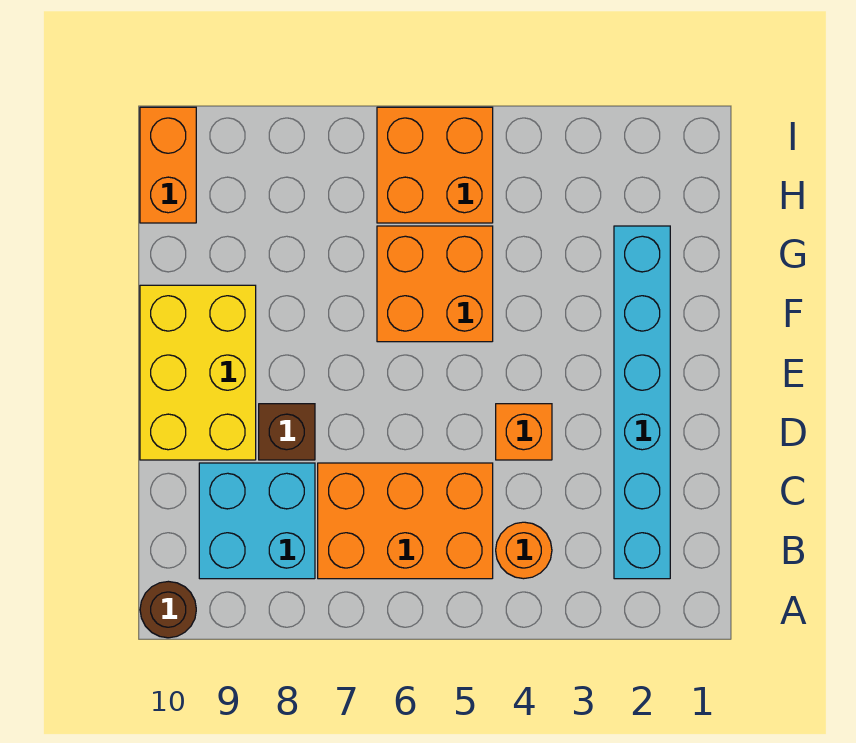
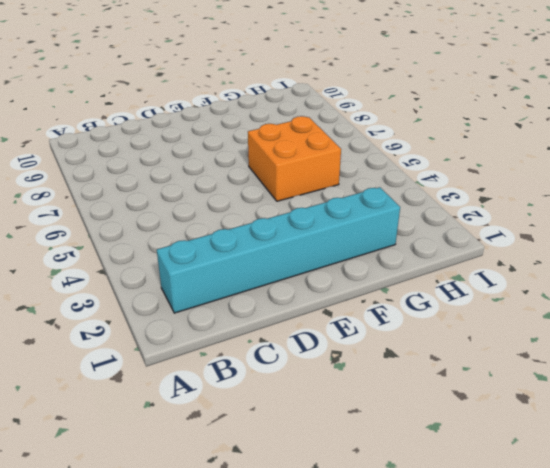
none -> brown 1x1 round brick [140,581,196,638]
none -> orange 1x1 round brick [496,522,552,579]

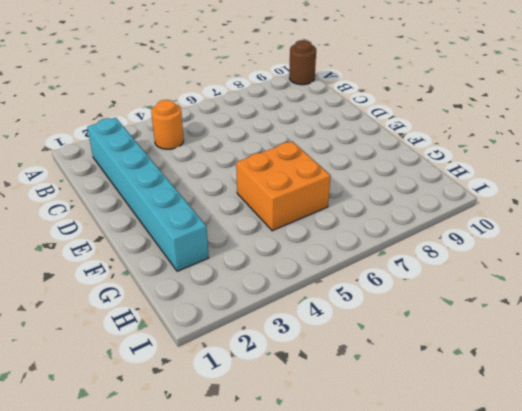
none -> orange 2x3 brick [318,463,493,579]
none -> cyan 2x2 brick [199,463,315,579]

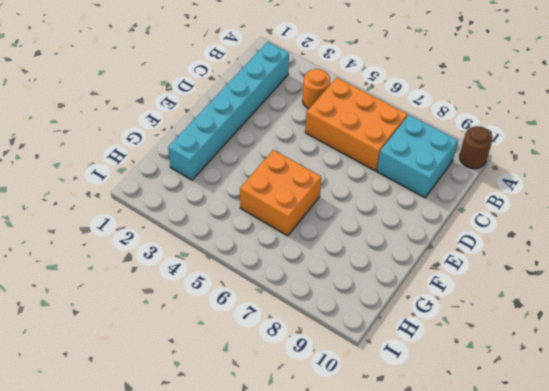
none -> orange 1x1 brick [496,404,552,460]
none -> brown 1x1 brick [259,404,315,460]

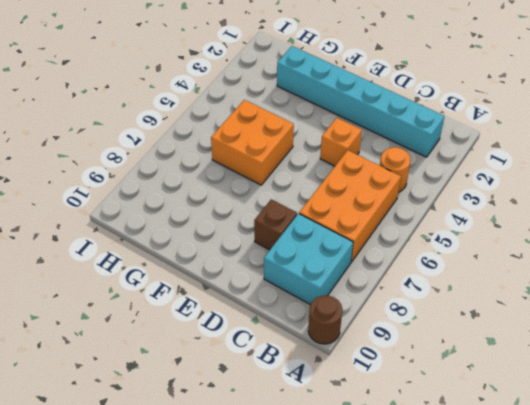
none -> yellow 2x3 brick [140,285,256,460]
none -> orange 2x2 brick [377,107,493,223]

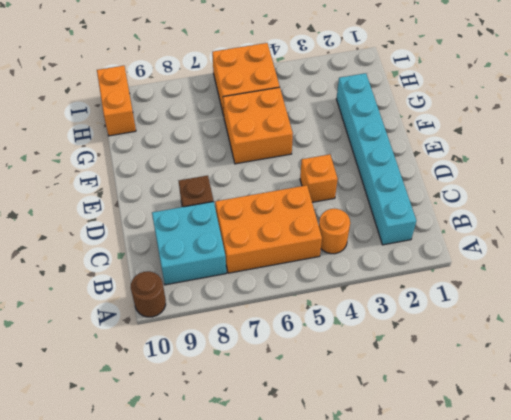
none -> yellow 2x3 brick [140,285,256,460]

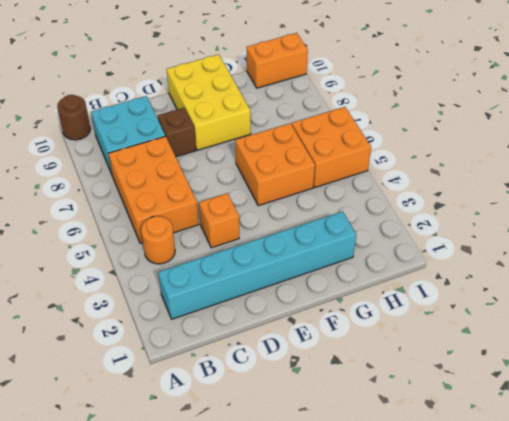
yellow 2x3 brick [166,54,251,150] -> yellow 2x3 brick turned to [140,285,256,460]

